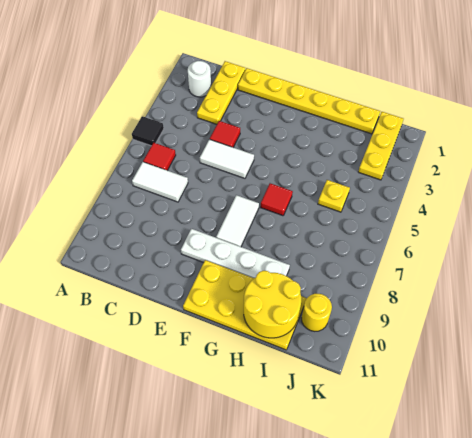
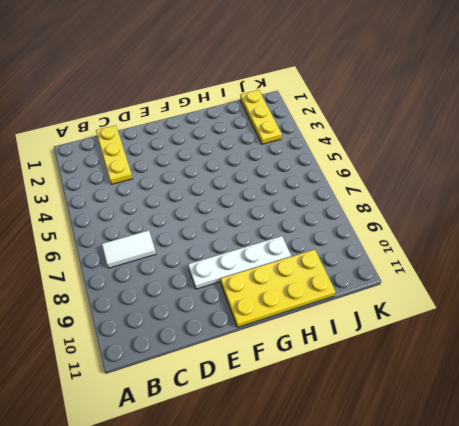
none -> black 1x1 tile [132,116,164,146]
none -> white 1x1 round brick [188,61,211,97]
none -> red 1x1 tile [143,143,176,170]

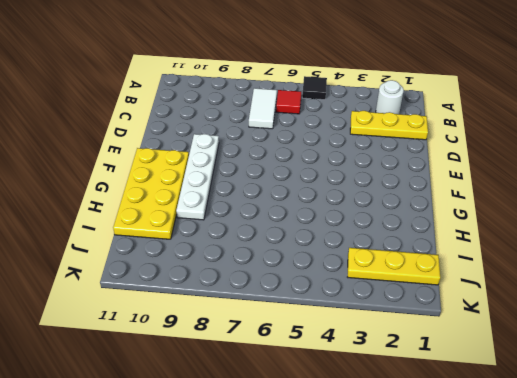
none -> yellow 1x6 plate [238,68,380,134]
none -> red 1x1 tile [210,121,240,147]
none -> white 1x2 tile [200,139,254,178]

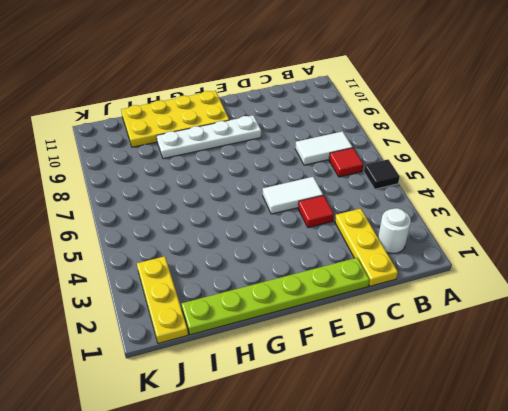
lime 1x6 plate [181,258,369,335] -> yellow 1x6 plate [238,68,380,134]
none -> white 1x2 tile [216,195,259,247]
none -> red 1x1 tile [260,183,293,216]
none -> yellow 1x1 plate [318,180,350,212]

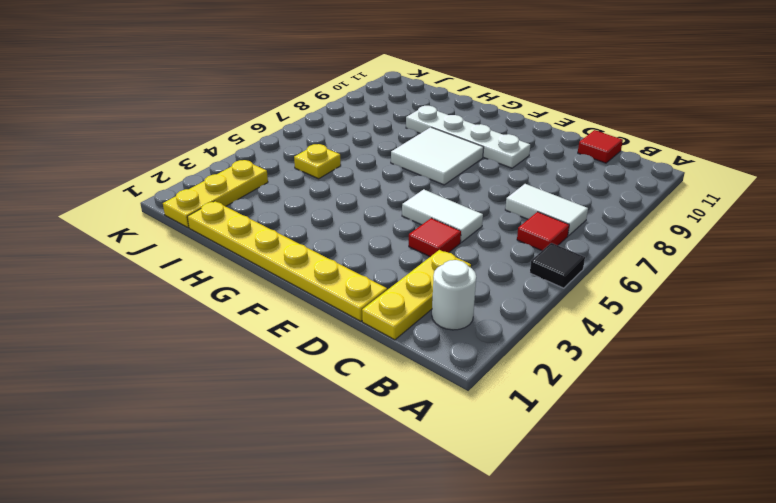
red 1x1 tile [578,130,623,163] -> red 1x1 tile moved to [260,183,293,216]
white 2x2 tile [391,127,484,185] -> white 1x2 tile [216,195,259,247]
none -> yellow 2x4 plate [183,260,306,350]
none -> yellow 1x1 round brick [302,294,332,331]
none -> yellow 2x2 round brick [244,271,301,338]

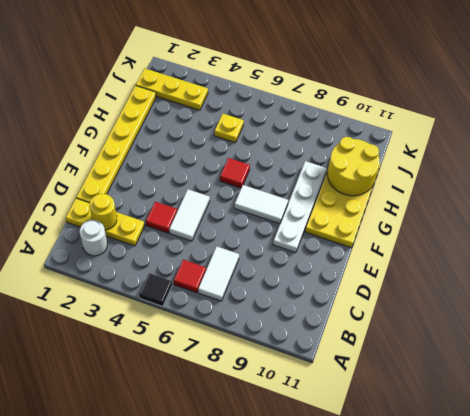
yellow 1x1 round brick [90,194,117,230] -> yellow 1x1 round brick moved to [302,294,332,331]

